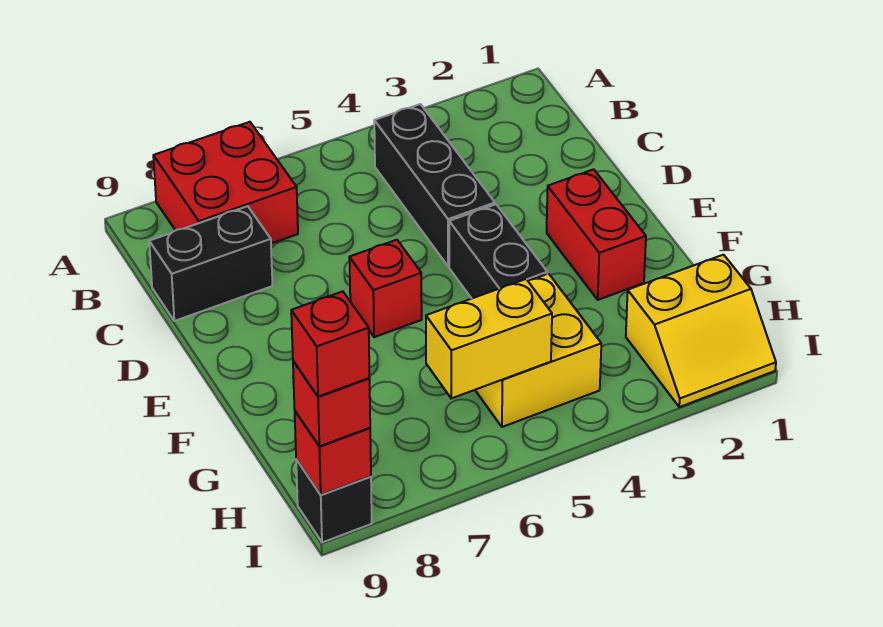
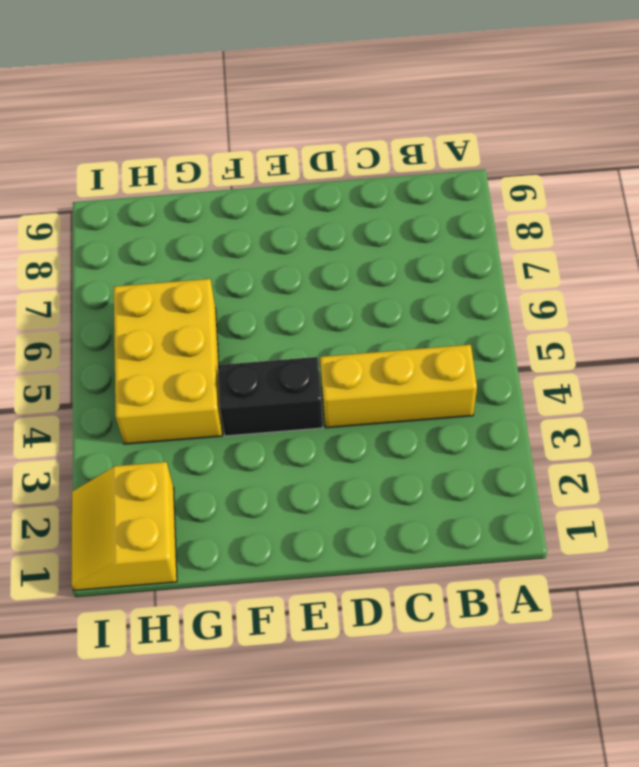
yellow 1x3 brick [320,345,477,428] -> black 1x3 brick [374,104,495,266]
yellow 2x3 brick [114,279,222,444] -> yellow 2x2 brick [475,274,601,427]
none -> red 2x2 brick [153,122,298,244]
none -> black 1x2 brick [149,206,273,321]
none -> red 1x2 brick [547,169,646,300]

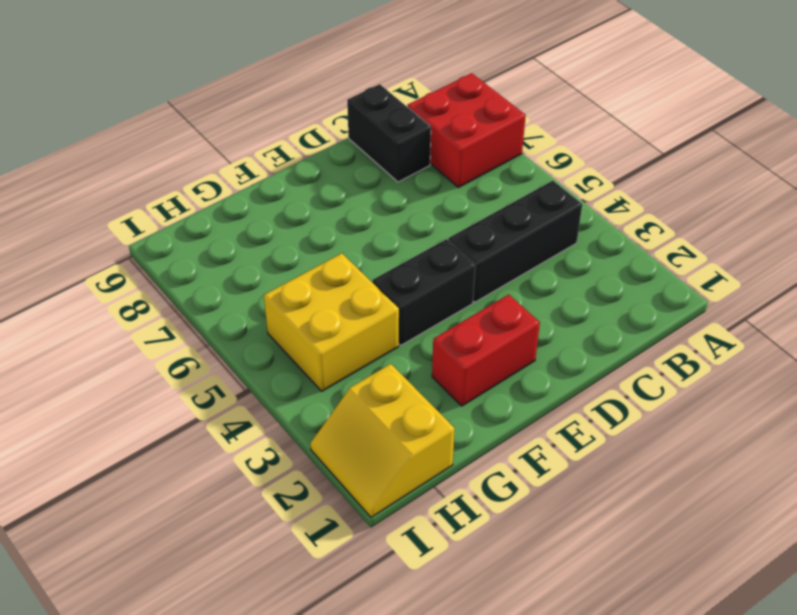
none -> red 1x1 brick [349,240,422,337]
none -> black 1x1 brick [296,459,372,542]
none -> yellow 1x2 brick [426,279,552,398]

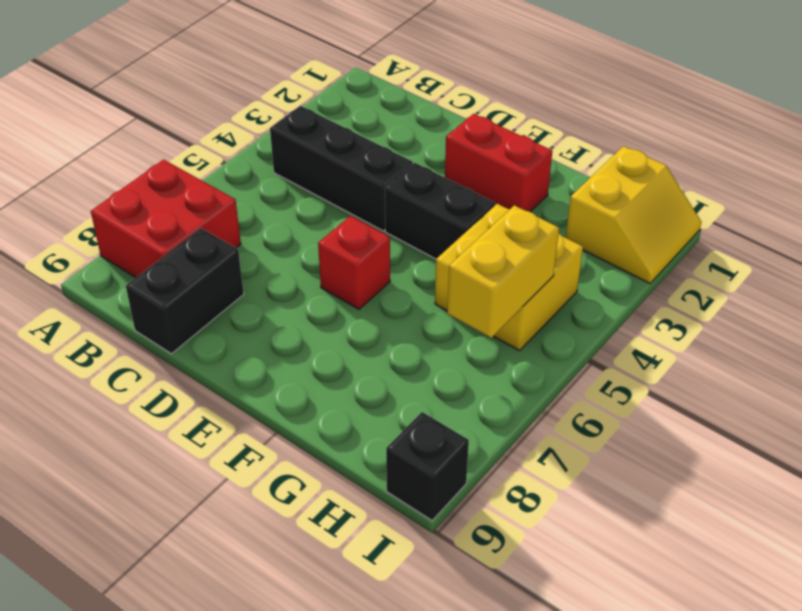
none -> red 1x1 brick [295,411,371,495]
none -> red 1x1 brick [293,361,370,446]
none -> red 1x1 brick [291,291,370,397]

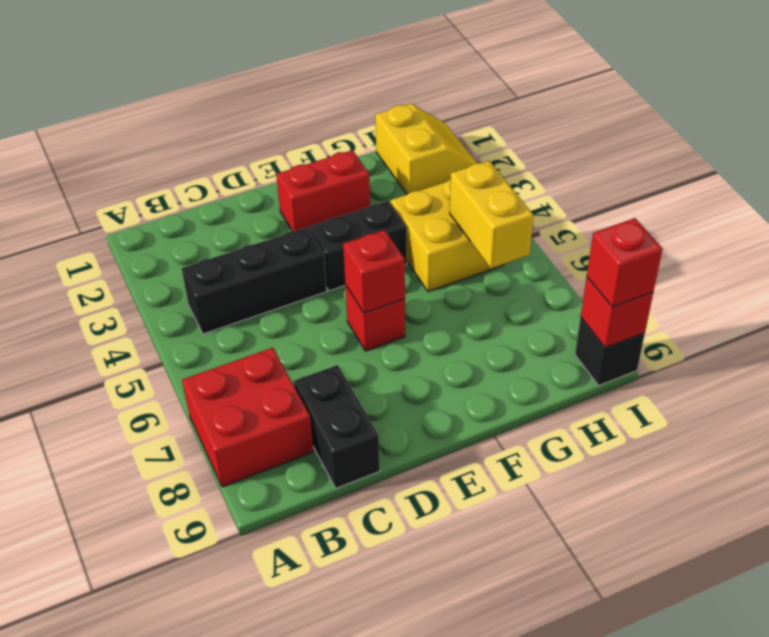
red 1x1 brick [343,230,405,313] -> red 1x1 brick moved to [291,291,370,397]

